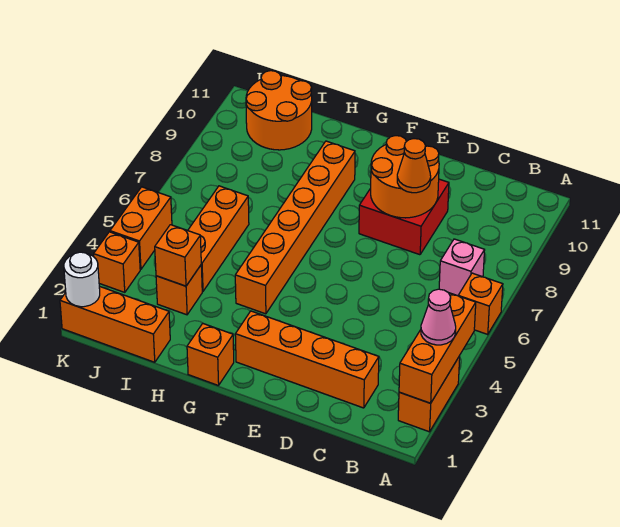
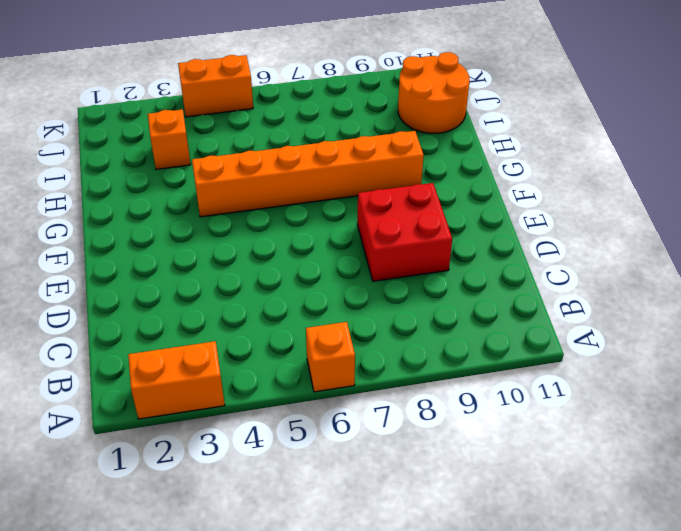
none -> pink 1x1 brick [439,239,485,296]
none -> orange 1x4 brick [235,311,379,408]
none -> orange 1x1 brick [187,323,234,386]

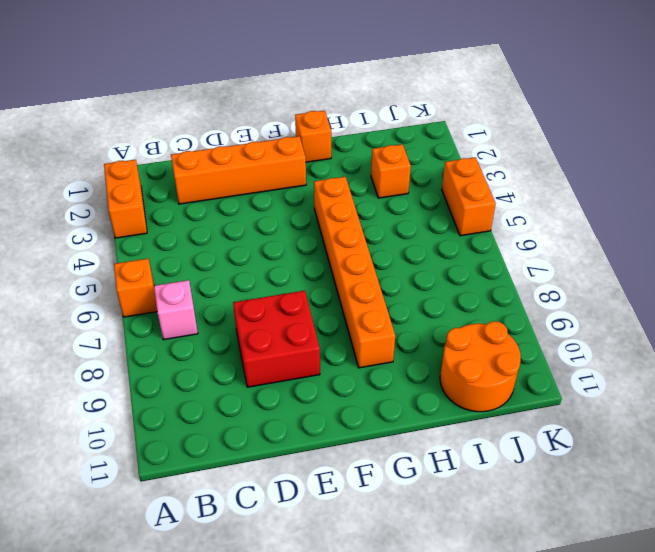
none -> orange 1x3 brick [60,286,170,362]
none -> orange 1x3 brick [188,186,249,291]
none -> orange 1x1 brick [94,232,140,292]

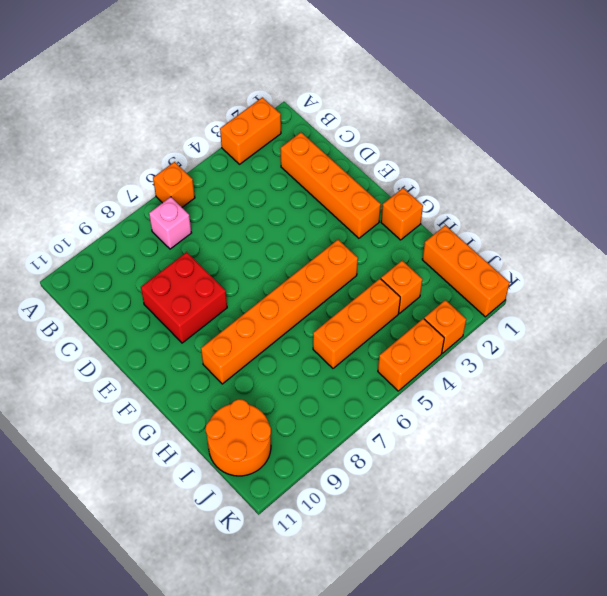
none -> orange 1x3 brick [399,293,476,403]
none -> orange 2x2 round brick [371,136,439,218]
none -> orange 1x1 brick [155,225,201,286]

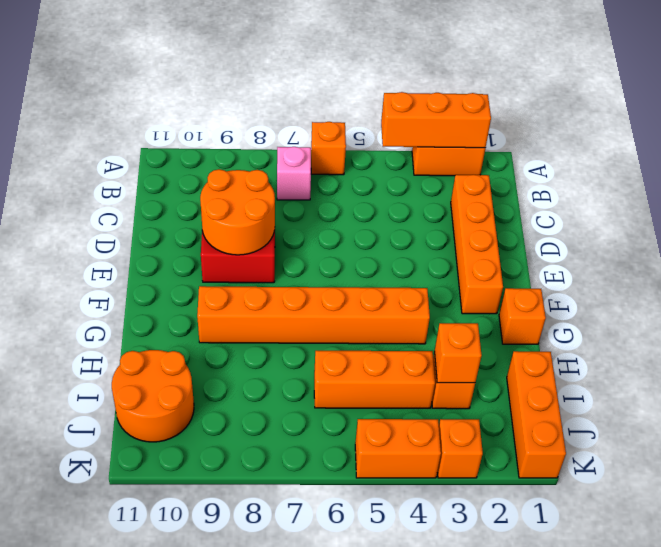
none -> white 1x1 round brick [64,252,100,307]
none -> pink 1x1 cone [421,289,456,345]
none -> orange 1x1 cone [397,139,431,193]

